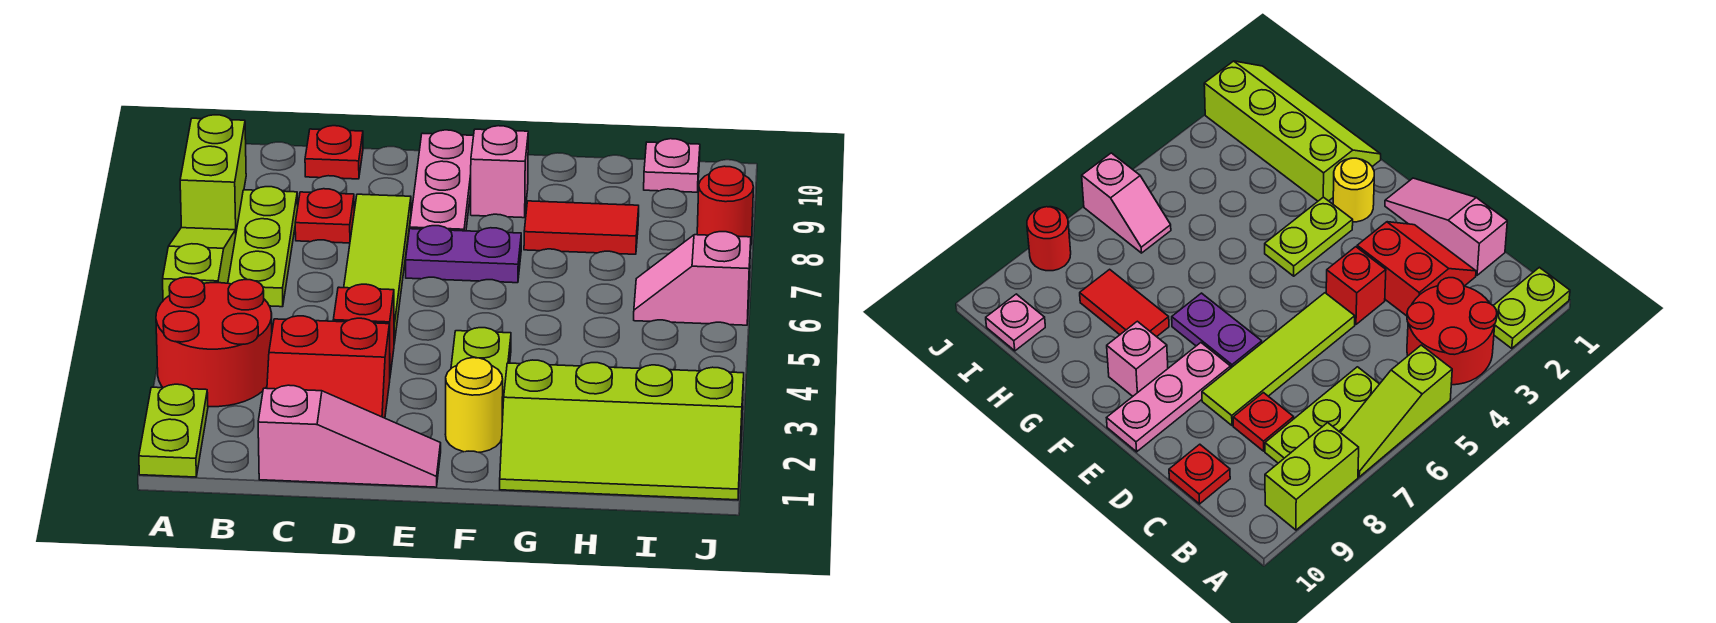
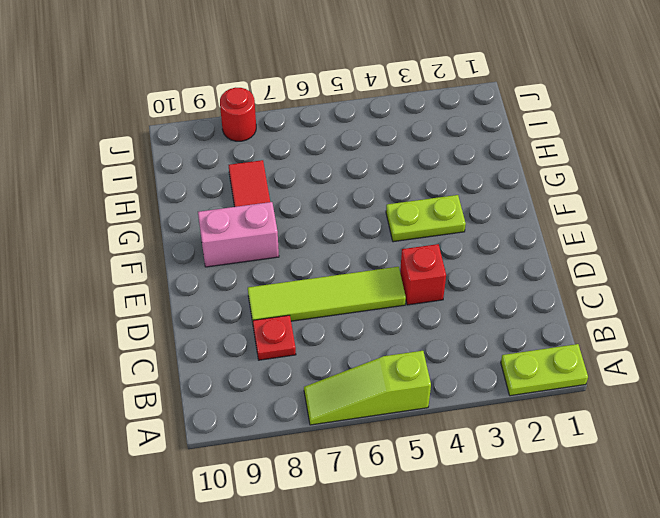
pink 1x2 brick [198,202,279,267] -> pink 1x1 brick [471,126,528,218]
none -> red 2x2 round brick [156,277,272,407]
none -> lime 1x2 brick [180,115,246,233]
none -> lime 1x3 plate [228,187,298,307]

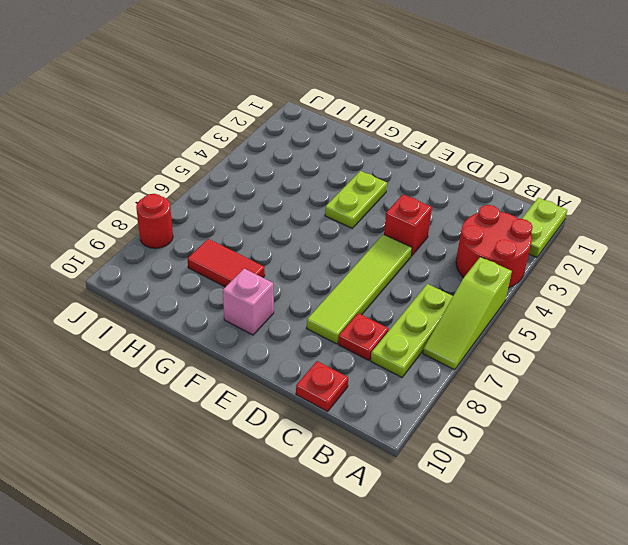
none -> lime 1x2 brick [180,115,246,233]
none -> pink 1x3 slope [258,385,441,487]
none -> red 2x2 slope [267,316,390,418]

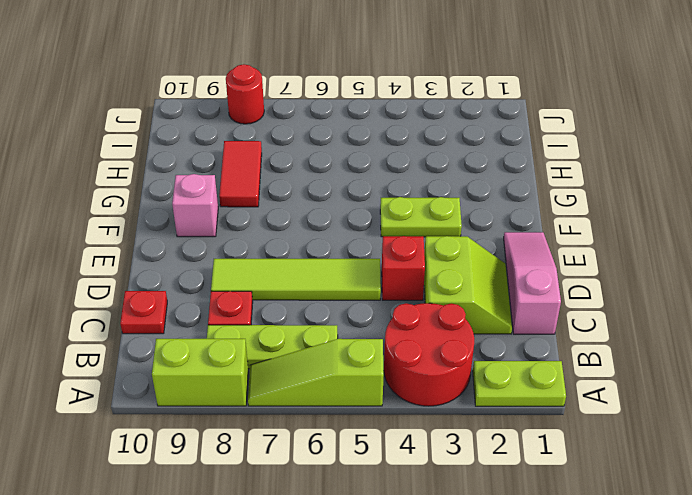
lime 2x2 slope [424,236,512,334] -> red 2x2 slope [267,316,390,418]
none -> purple 1x2 plate [406,226,521,283]
none -> pink 1x3 plate [410,130,474,231]
none -> yellow 1x1 round brick [445,358,503,452]

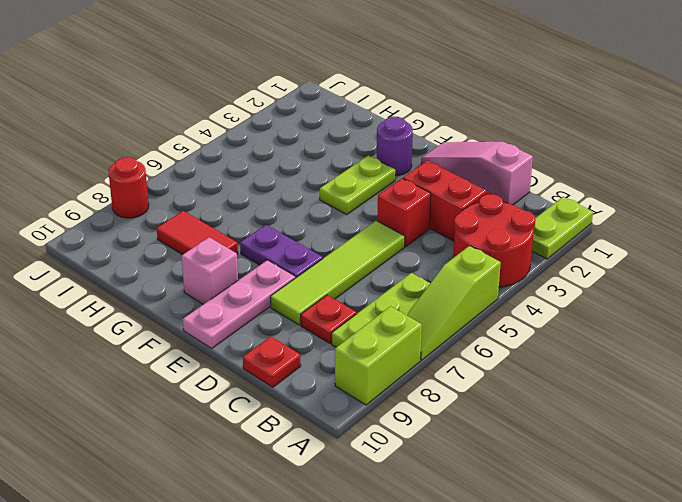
purple 1x1 round brick [377,117,413,176] -> yellow 1x1 round brick [445,358,503,452]
none -> lime 2x4 slope [500,360,744,500]
none -> pink 1x2 slope [634,232,751,325]
none -> pink 1x1 plate [644,139,700,192]

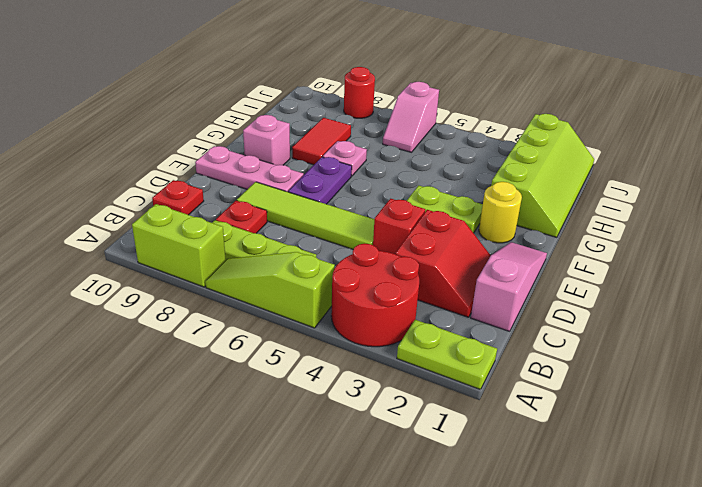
pink 1x1 plate [323,141,367,176] -> pink 1x1 plate moved to [644,139,700,192]

